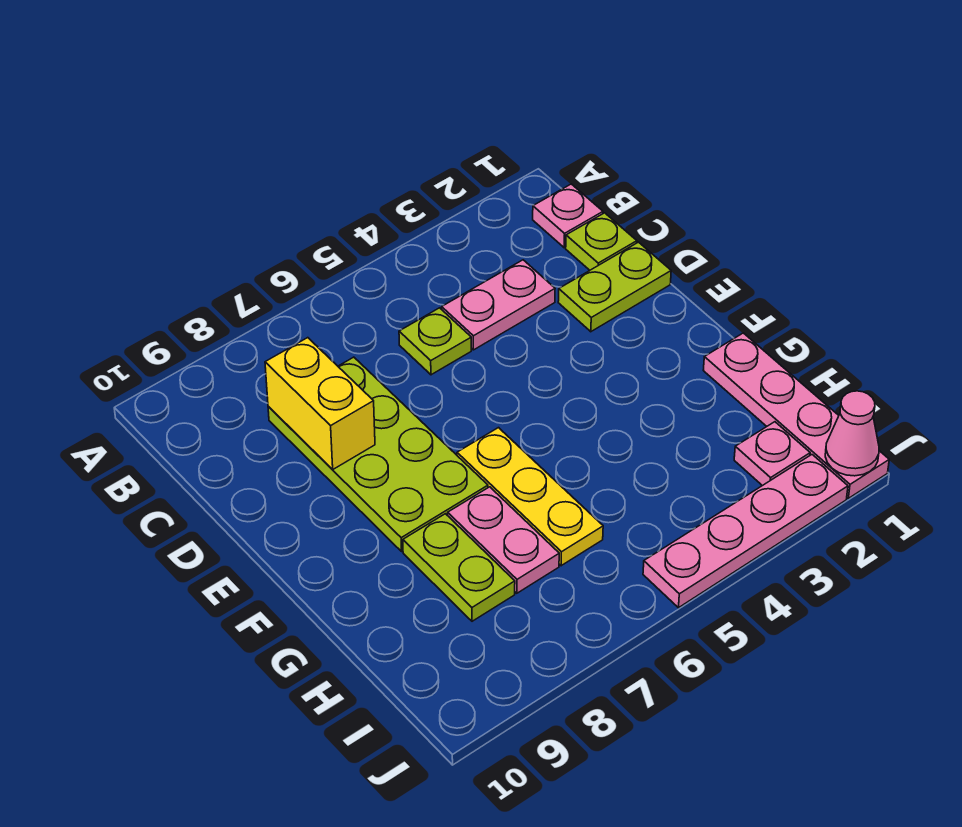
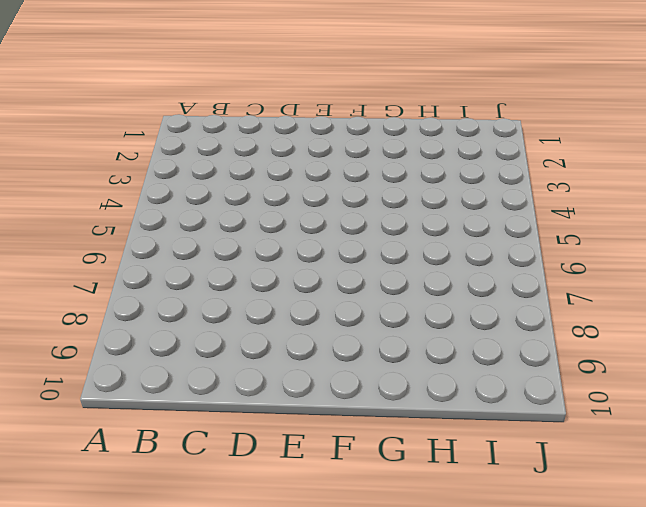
none -> pink 1x1 plate [533,184,603,248]
none -> lime 1x1 plate [566,213,637,270]
none -> pink 1x2 plate [442,260,555,350]

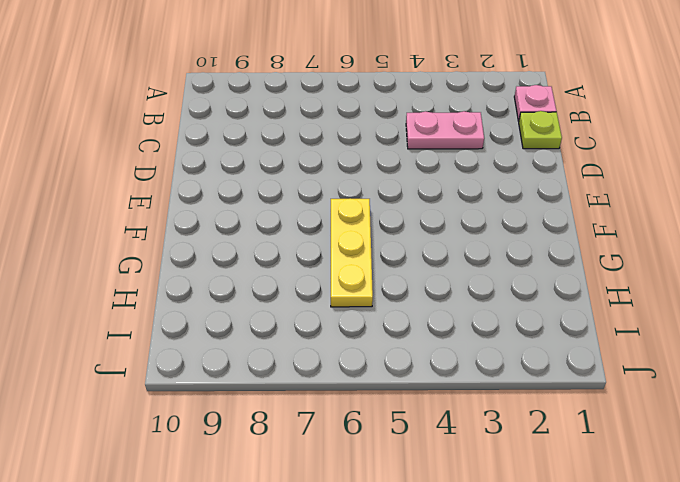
none -> lime 1x1 plate [399,308,471,375]
none -> lime 2x4 plate [268,357,488,551]
none -> lime 1x2 plate [558,242,671,332]

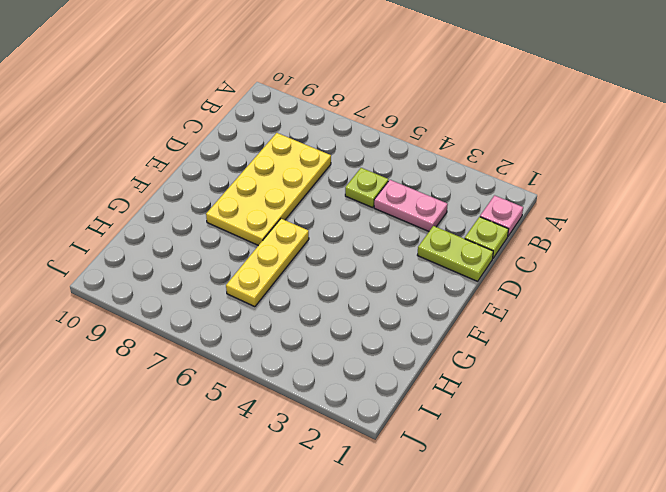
yellow 2x4 plate [206,133,331,245] -> lime 2x4 plate [268,357,488,551]
none -> pink 1x4 plate [703,333,889,498]
none -> pink 1x2 plate [448,487,559,593]
none -> lime 1x2 plate [403,514,515,621]

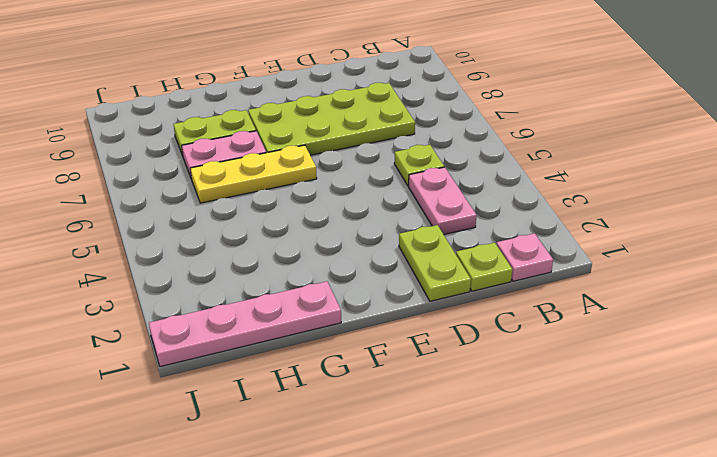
none -> pink 1x1 plate [734,422,810,486]
none -> pink 1x4 plate [643,455,848,608]
none -> yellow 1x2 brick [265,338,375,470]

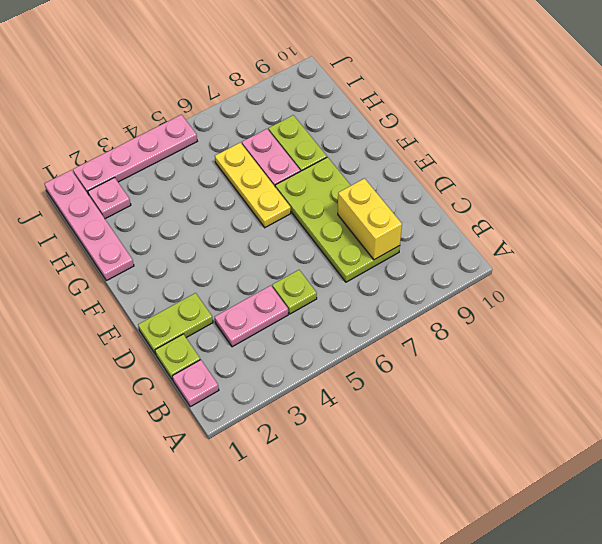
none -> pink 1x1 cone [825,391,879,476]

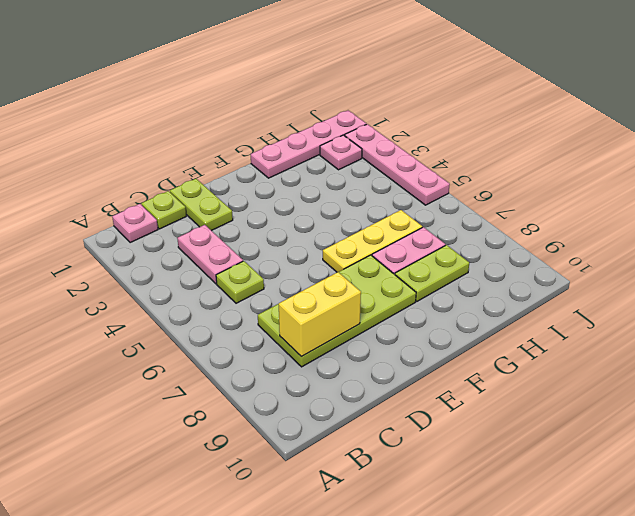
none -> pink 1x1 cone [825,391,879,476]

